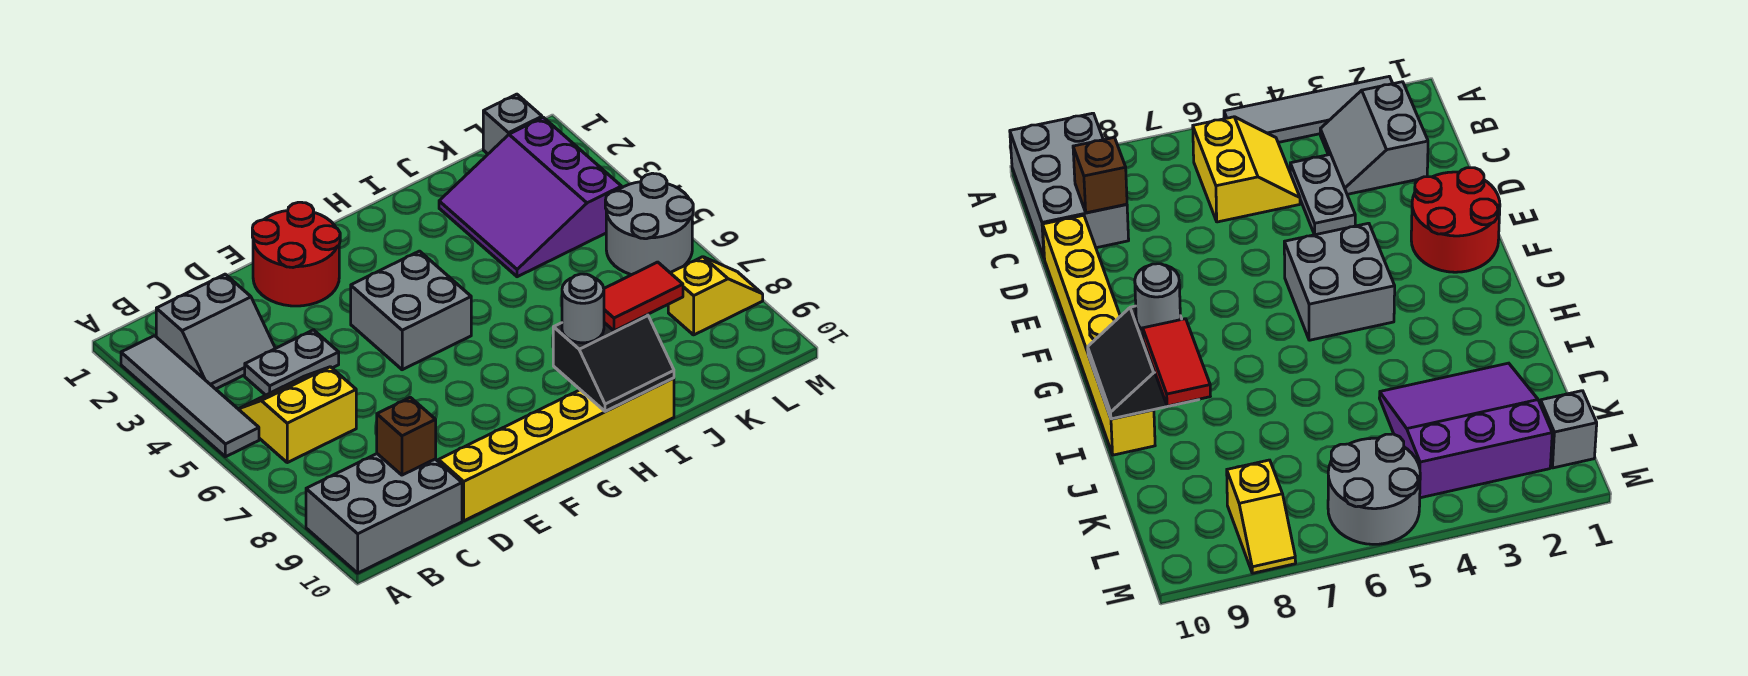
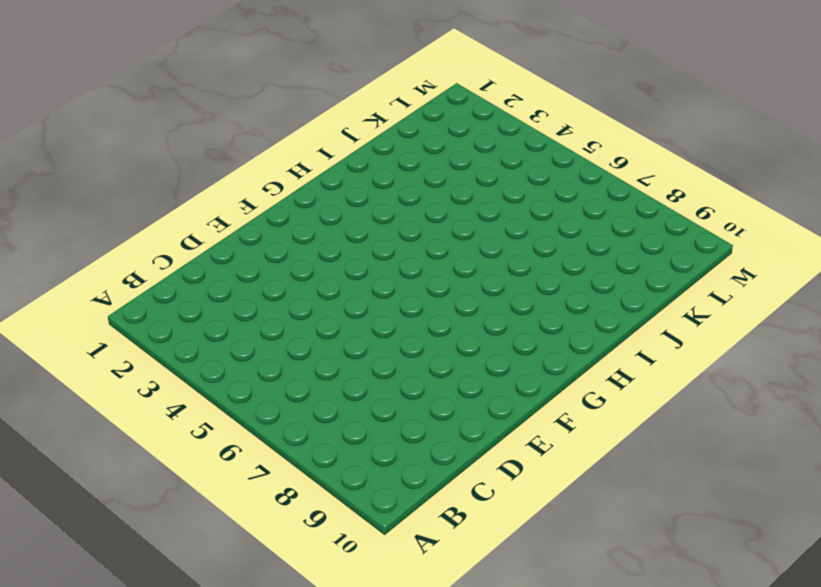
none -> grey 1x4 tile [121,336,259,457]
none -> grey 2x3 brick [306,454,462,573]
none -> grey 2x2 slope [156,274,275,389]

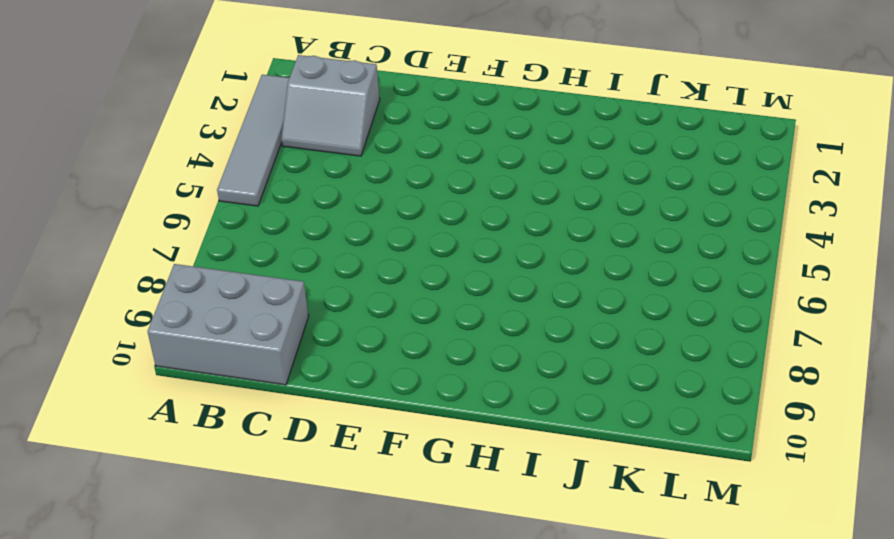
none -> yellow 2x2 slope [239,367,356,463]
none -> grey 1x2 plate [245,330,339,395]
none -> yellow 1x6 brick [439,378,674,521]

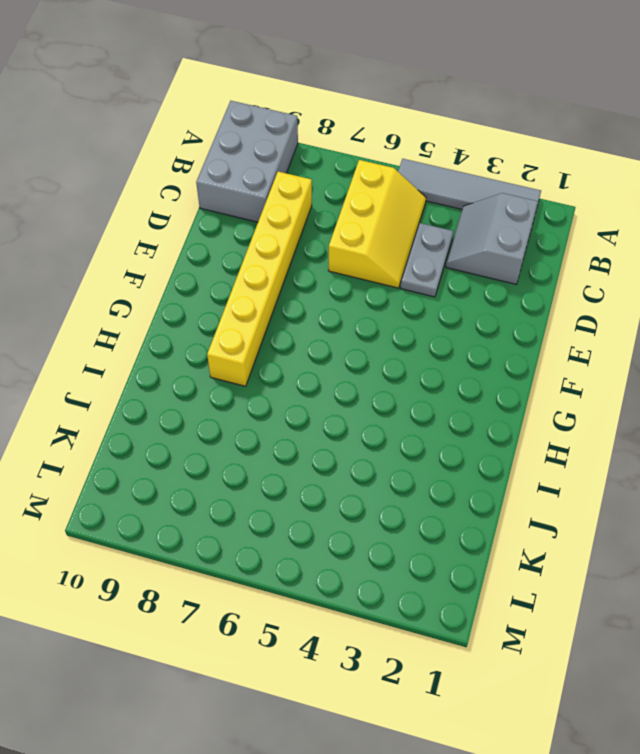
yellow 2x3 slope [328,160,426,288] -> yellow 2x2 slope [239,367,356,463]
yellow 1x6 brick [207,172,312,386] -> yellow 1x6 brick moved to [439,378,674,521]
none -> red 2x2 round brick [252,202,340,306]
none -> grey 2x2 brick [351,251,471,370]
none -> purple 3x3 slope [439,117,621,277]

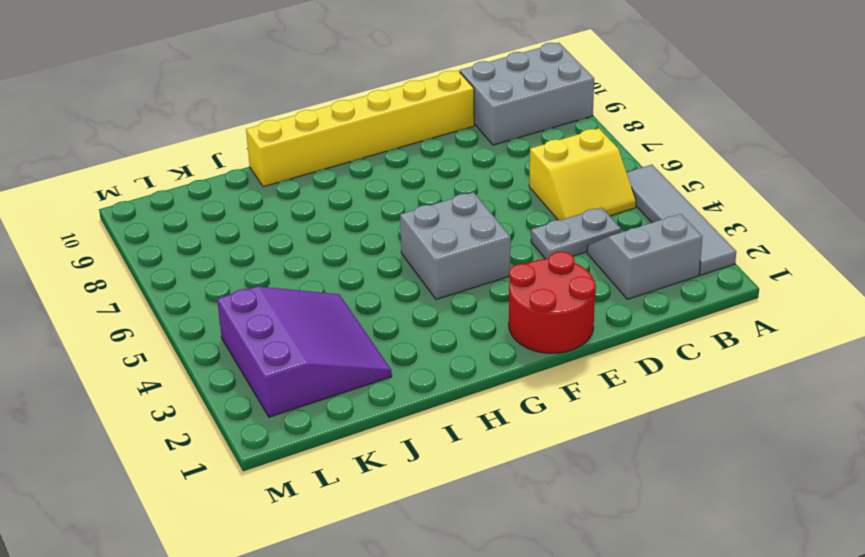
none -> grey 1x1 brick [483,94,542,154]
none -> grey 2x2 round brick [605,173,693,275]
none -> yellow 1x2 slope [668,257,763,335]

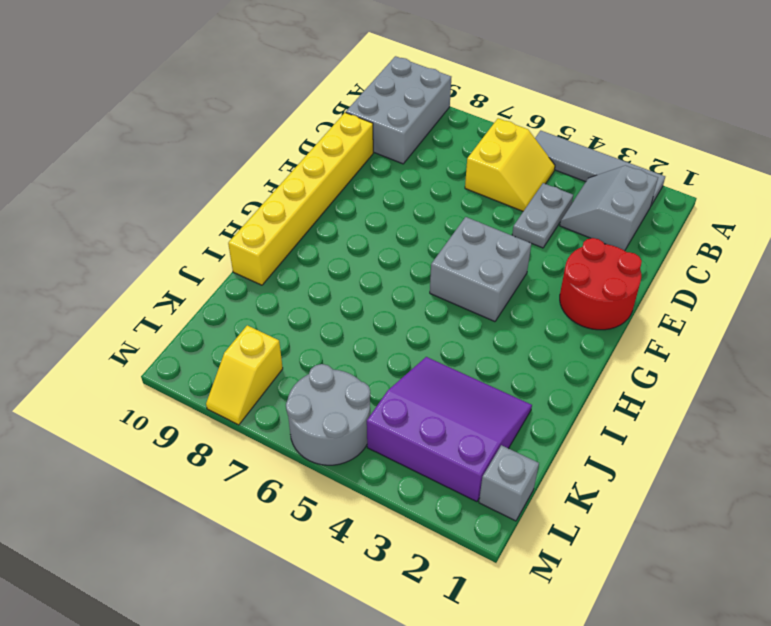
none -> brown 1x1 brick [377,397,436,475]
none -> black 2x2 slope [553,315,674,412]
none -> grey 1x1 round brick [562,274,604,343]

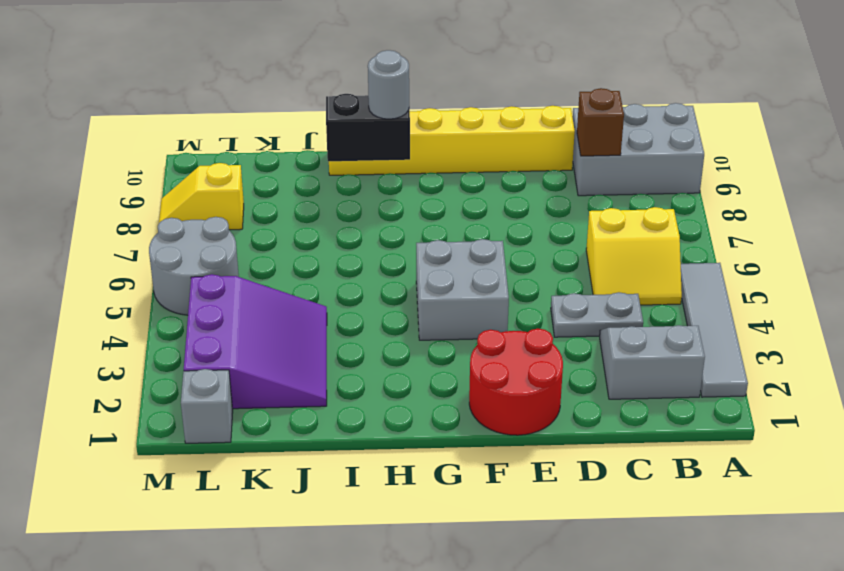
none -> red 1x2 tile [604,262,683,331]

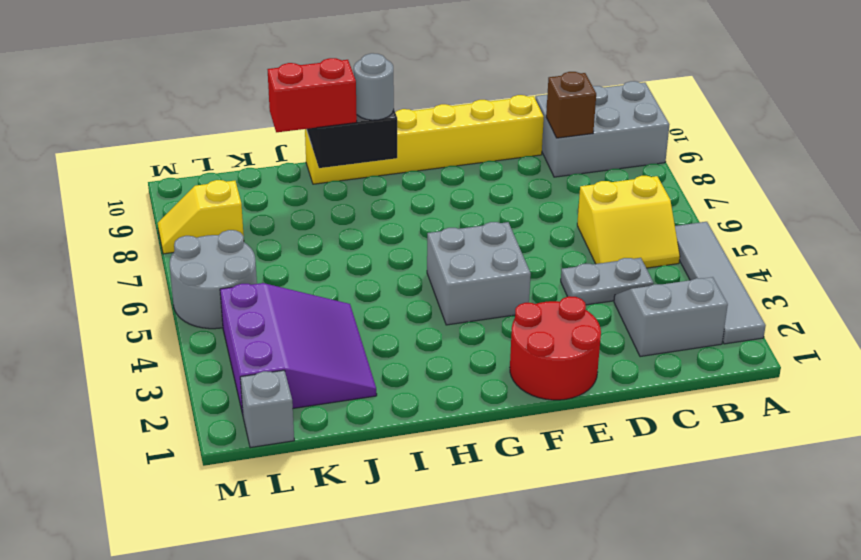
red 1x2 brick [268,58,357,132] -> red 1x2 tile [604,262,683,331]

